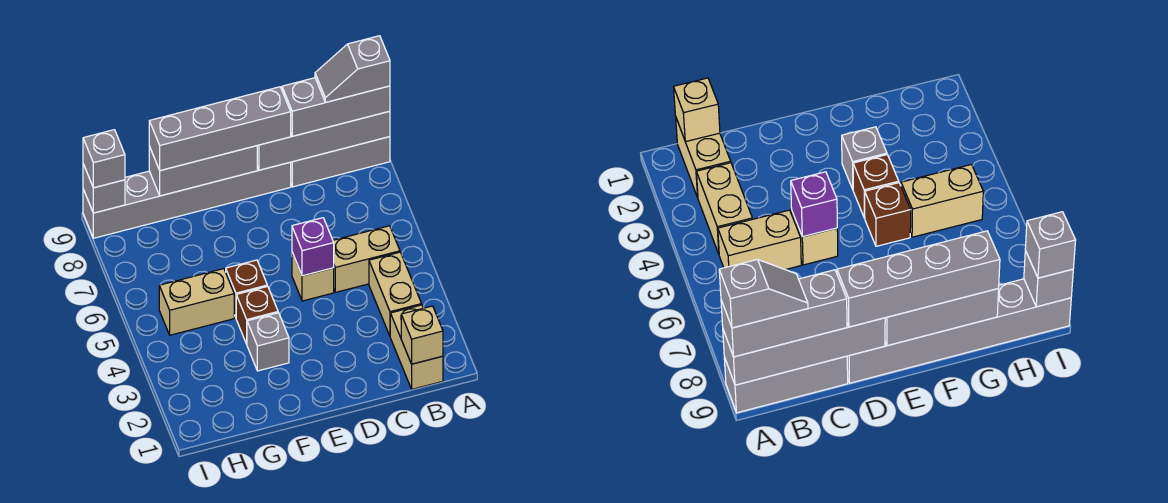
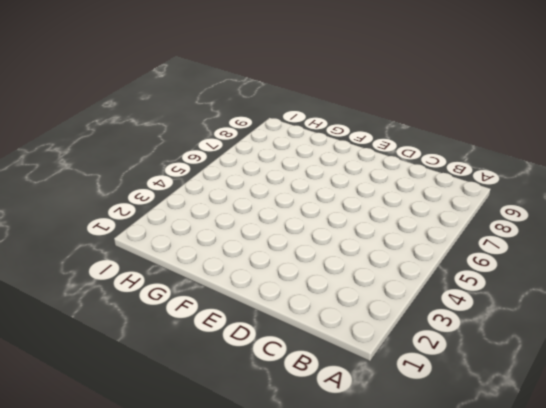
none -> grey 1x3 brick [291,137,390,187]
none -> tan 1x2 brick [390,305,443,389]
none -> tan 1x2 brick [369,252,422,336]

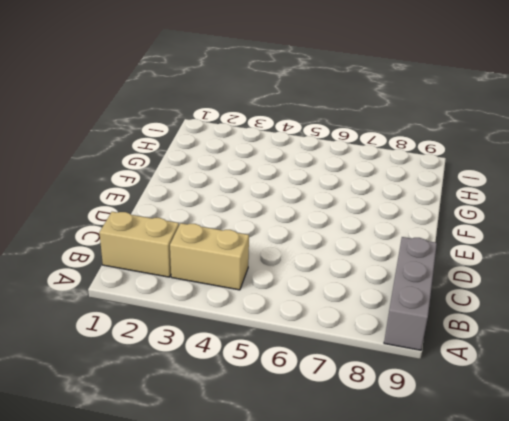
none -> tan 1x2 brick [333,226,400,292]
none -> tan 1x1 brick [292,252,334,301]
none -> grey 1x6 brick [83,162,291,238]

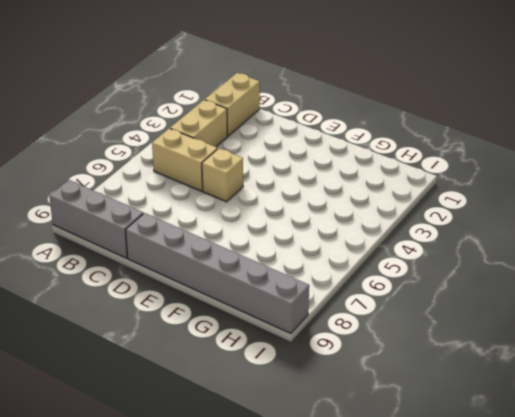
none -> grey 1x1 brick [247,313,289,371]
none -> brown 1x1 brick [236,286,278,344]
none -> brown 1x1 brick [226,260,267,317]

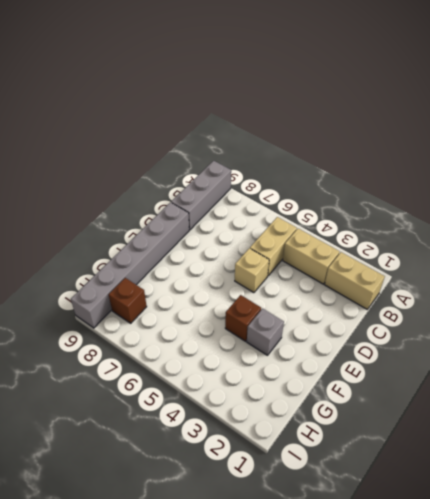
brown 1x1 brick [109,278,147,323] -> brown 1x1 brick moved to [226,260,267,317]
none -> tan 1x2 brick [159,269,234,335]
none -> grey 1x4 brick [257,111,390,170]
none -> tan 1x1 brick [401,306,443,364]

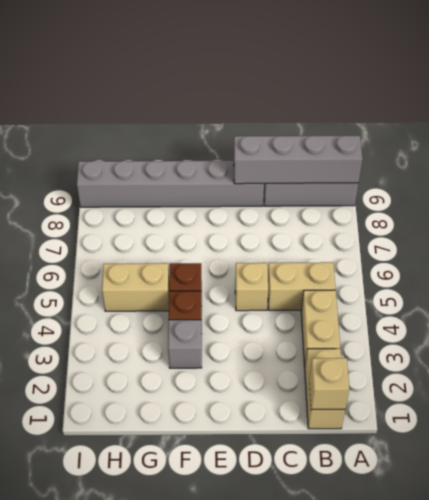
none -> purple 1x1 brick [292,218,334,276]
none -> grey 1x3 brick [149,146,257,196]
none -> grey 1x1 brick [83,164,125,213]

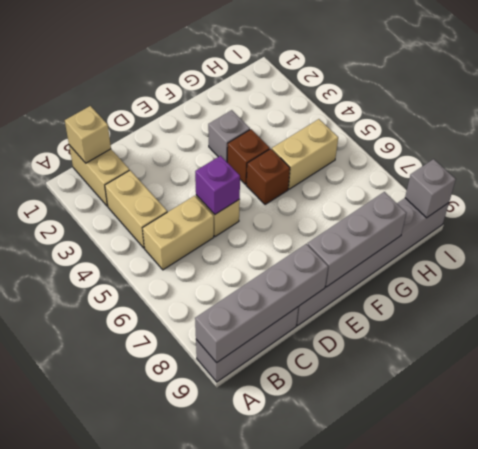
none -> grey 1x3 brick [282,78,390,136]
none -> grey 1x4 brick [149,87,291,171]
none -> grey 1x1 brick [83,130,125,188]

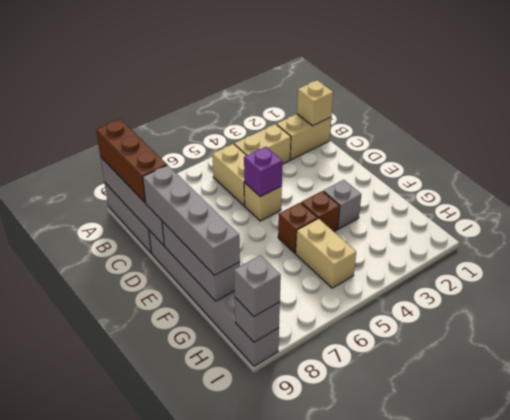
brown 1x3 brick [96,119,167,203] -> grey 1x3 brick [282,78,390,136]
none -> grey 1x2 slope [315,36,390,102]

